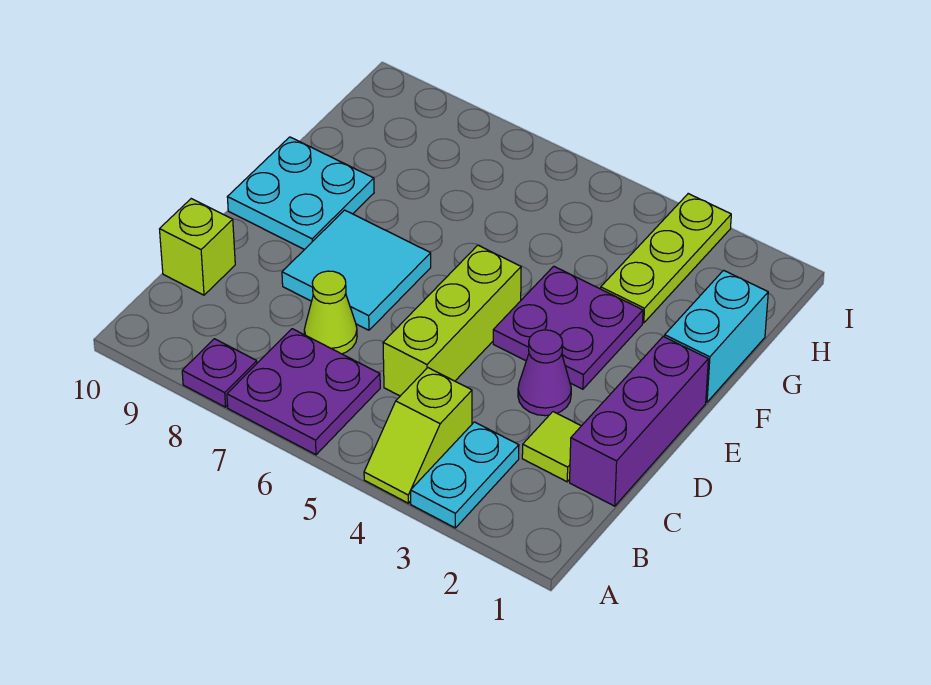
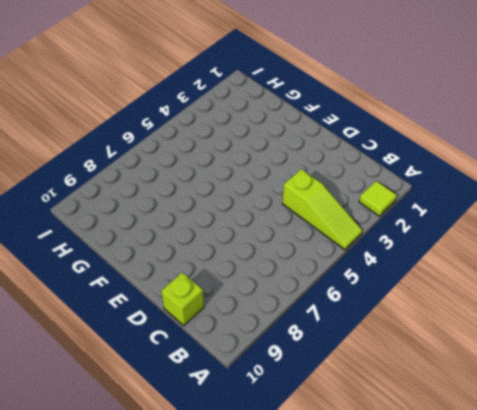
lime 1x1 tile [359,181,397,216] -> lime 1x1 tile moved to [522,412,581,482]
lime 1x3 slope [282,169,362,250] -> lime 1x2 slope [364,368,472,503]
none -> cyan 1x2 plate [411,422,519,528]
none -> purple 2x2 plate [227,329,380,455]
none -> purple 1x1 plate [182,339,257,407]

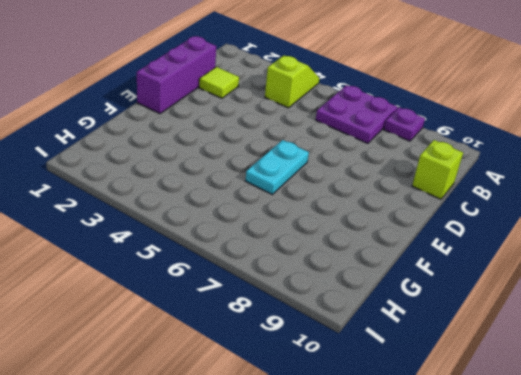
cyan 1x2 plate [245,140,309,194] -> cyan 1x2 plate moved to [411,422,519,528]
none -> lime 1x3 brick [383,245,521,396]
none -> lime 1x1 cone [304,271,357,354]
none -> purple 1x1 cone [518,330,571,416]

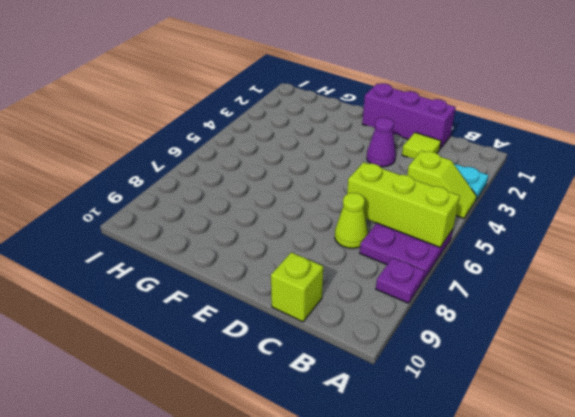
lime 1x3 brick [347,162,460,247] -> lime 1x3 brick moved to [383,245,521,396]
none -> cyan 2x2 tile [282,210,431,330]
none -> purple 2x2 plate [493,266,643,389]
none -> cyan 2x2 plate [227,137,374,250]

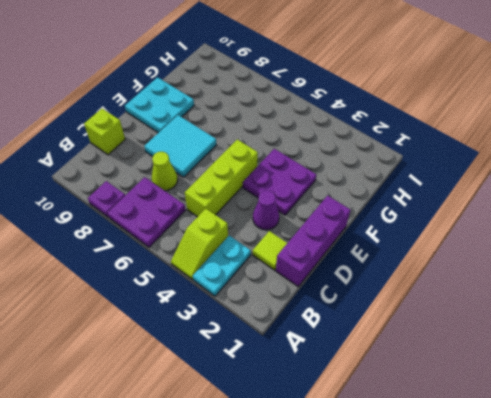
none -> cyan 1x2 brick [665,270,768,402]
none -> lime 1x3 plate [601,194,731,323]

